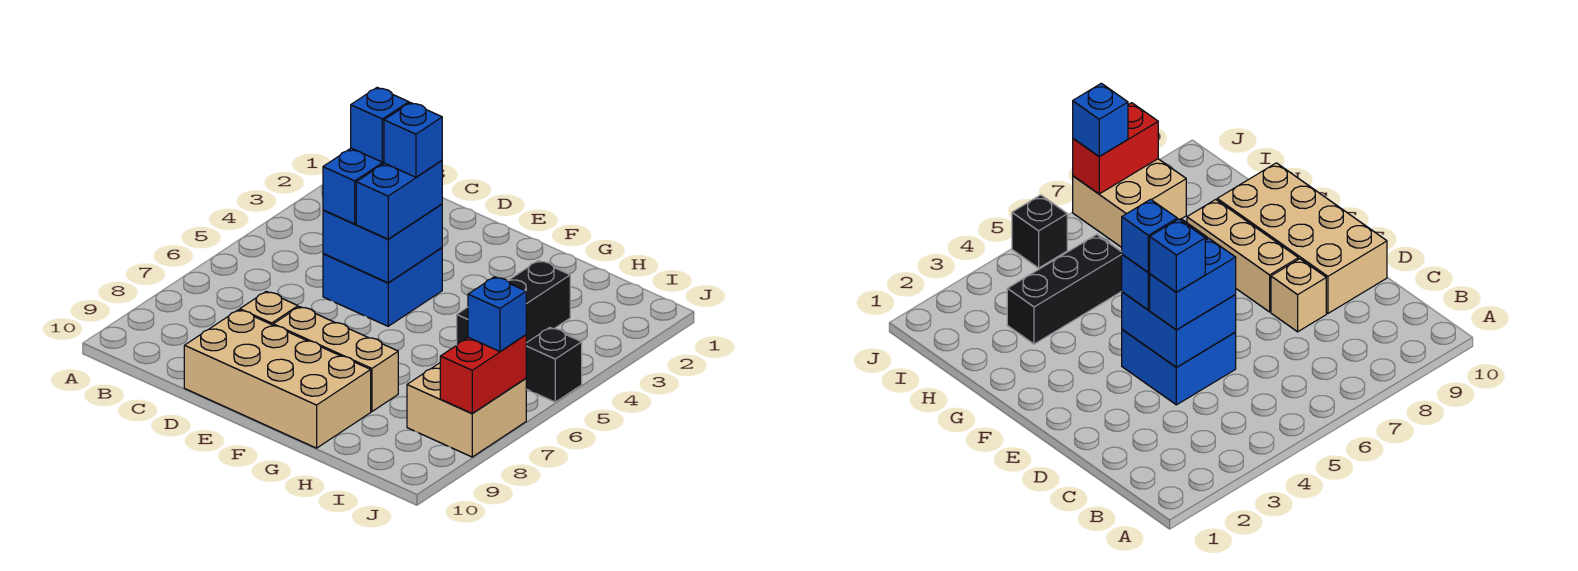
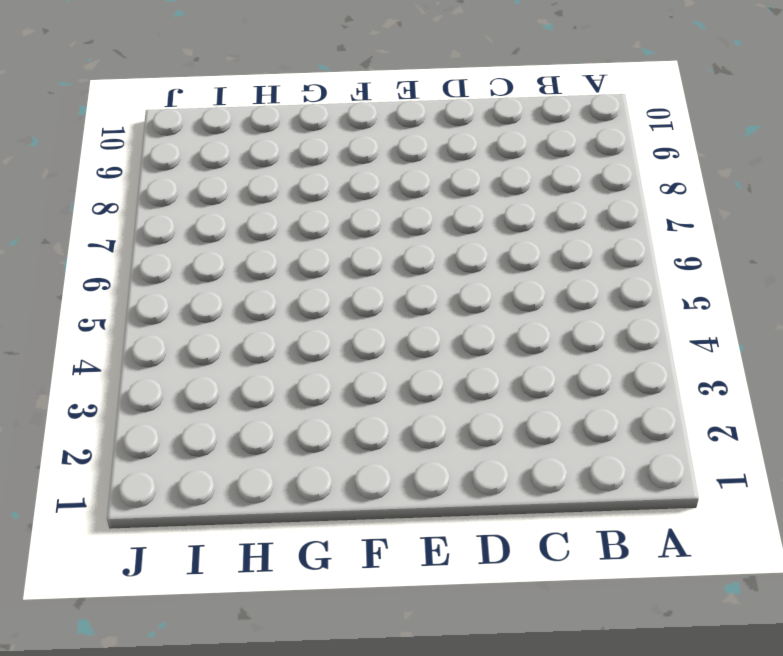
none -> blue 2x2 brick [323,248,442,326]
none -> tan 1x1 brick [240,291,298,325]
none -> tan 2x4 brick [184,310,371,448]

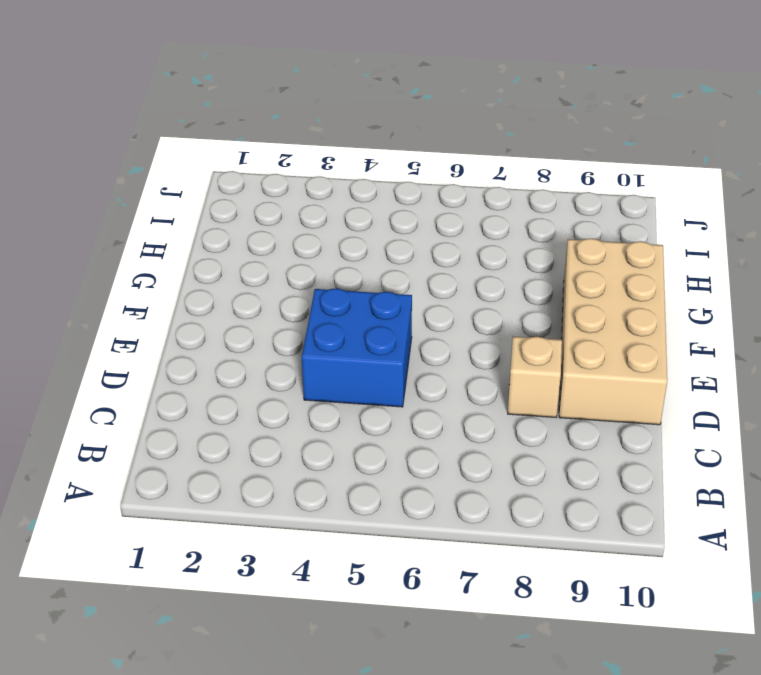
none -> tan 1x3 brick [273,307,398,412]
none -> black 1x3 brick [457,261,570,345]
none -> tan 2x2 brick [407,363,526,457]

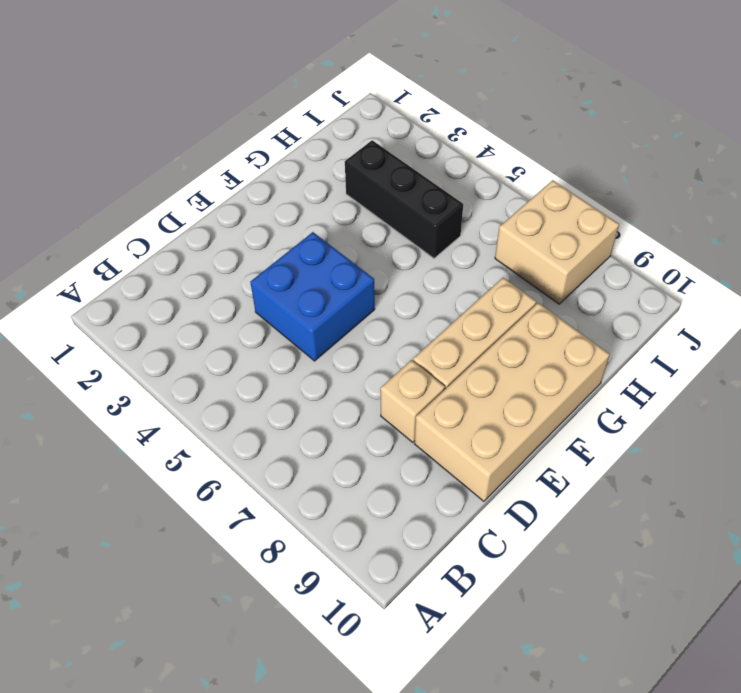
none -> black 1x1 brick [526,328,582,402]
none -> blue 2x2 brick [323,204,442,283]
none -> red 1x2 brick [440,335,526,413]

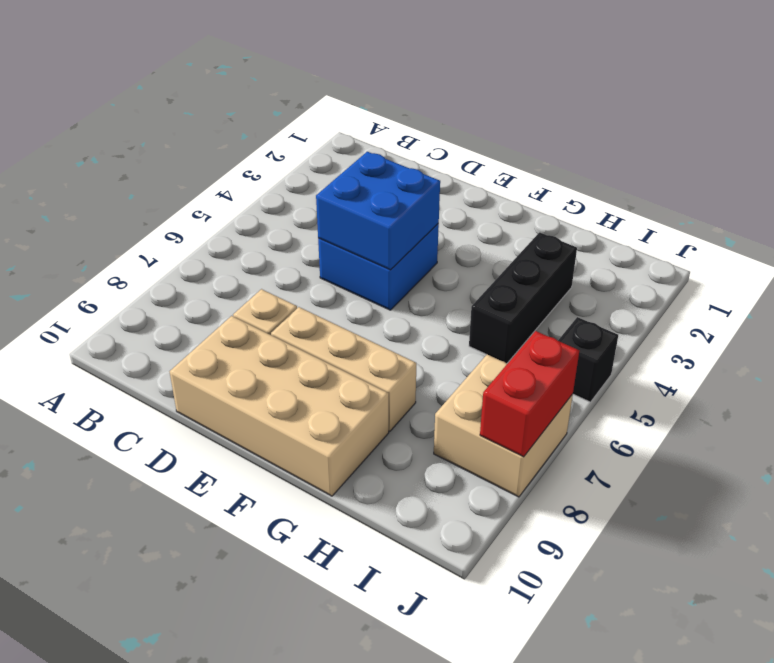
none -> blue 1x2 brick [323,148,384,224]
none -> blue 1x2 brick [356,161,442,239]
none -> blue 1x1 brick [468,277,526,352]

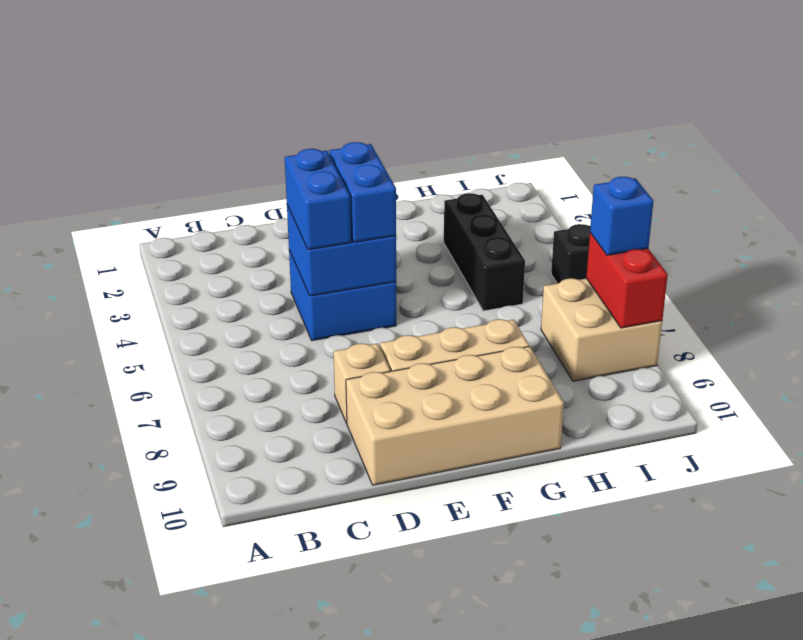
none -> blue 1x1 brick [351,88,409,162]
none -> blue 1x1 brick [384,103,442,177]

